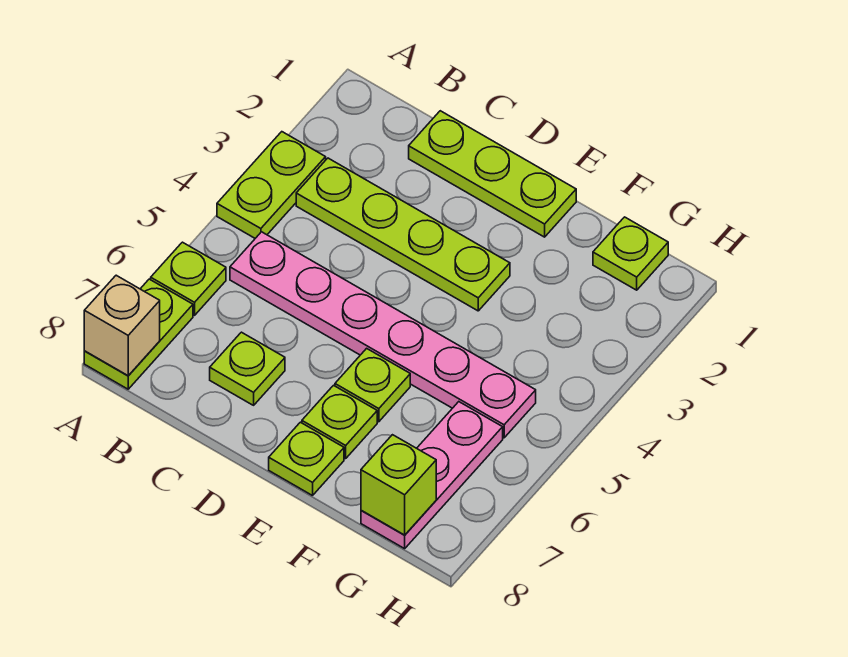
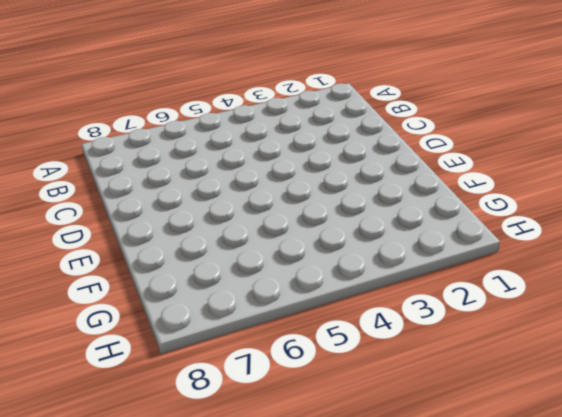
none -> lime 1x2 plate [217,132,326,238]
none -> lime 1x1 plate [151,242,226,315]
none -> lime 1x2 plate [84,279,193,389]

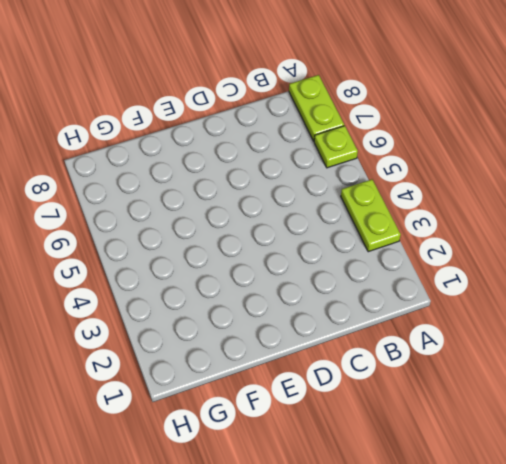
none -> lime 1x4 plate [296,158,510,311]
none -> pink 1x6 plate [230,232,536,438]
none -> lime 1x3 plate [409,111,576,237]

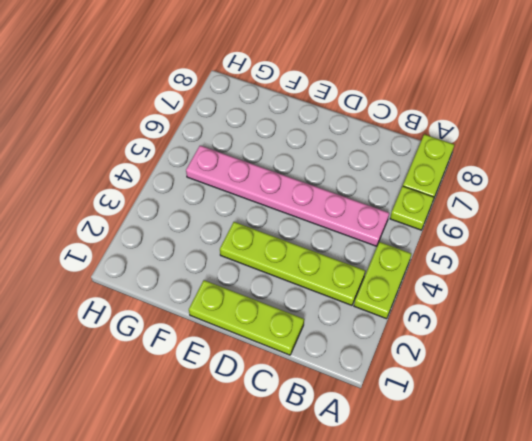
none -> lime 1x1 plate [210,332,285,405]
none -> lime 1x1 plate [335,348,410,422]
none -> lime 1x1 plate [302,385,377,459]

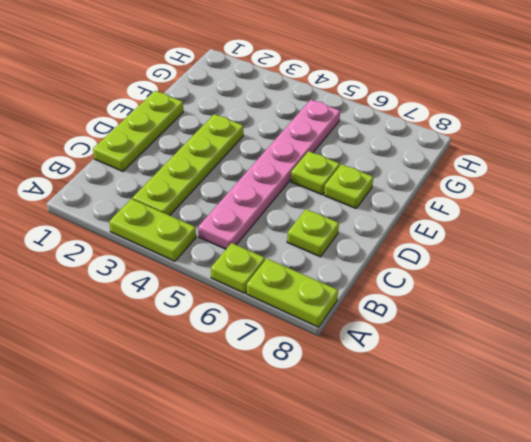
none -> lime 1x1 plate [269,422,344,496]
none -> lime 1x1 plate [593,217,668,290]
none -> pink 1x3 plate [361,402,503,549]

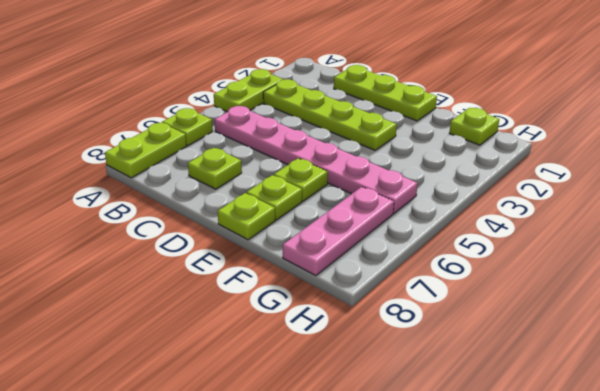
none -> tan 1x1 brick [84,275,160,376]
none -> lime 1x1 brick [361,435,436,535]

